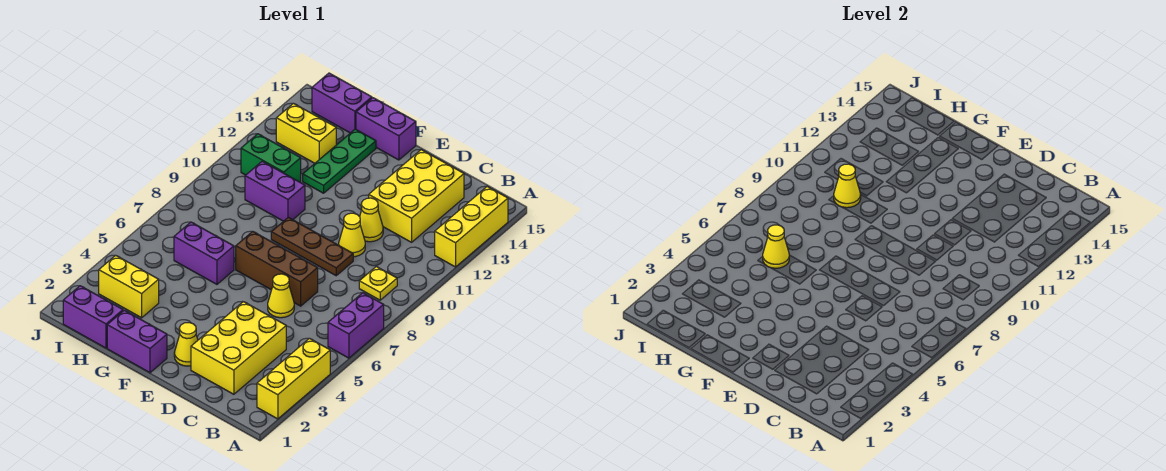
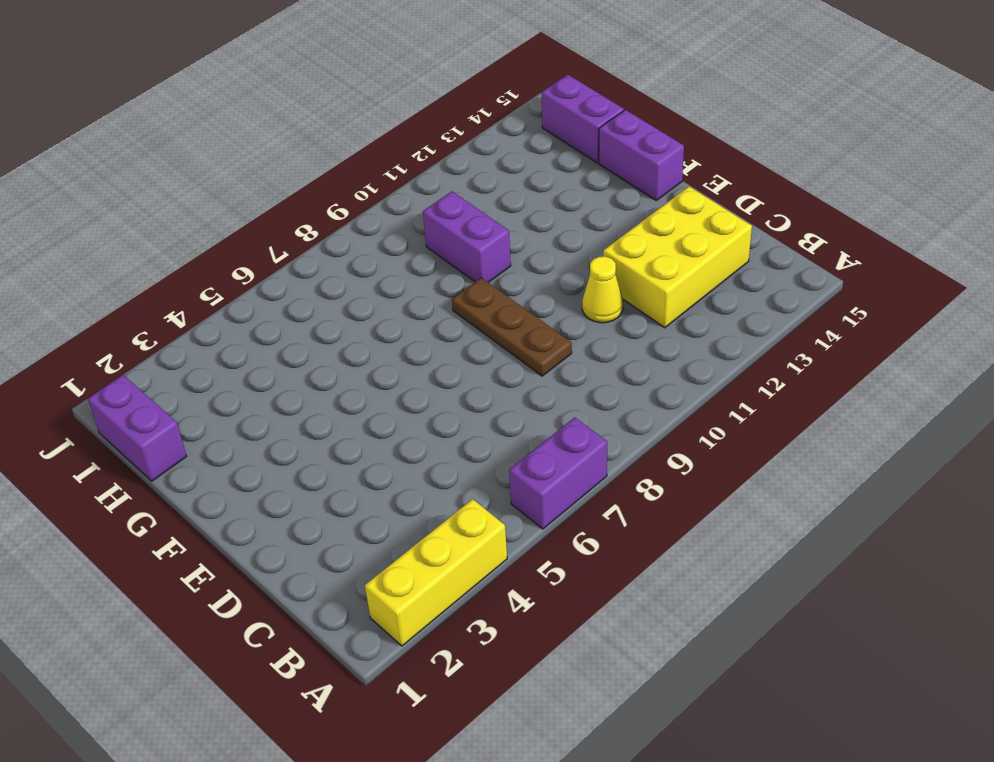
none -> yellow 1x3 brick [435,187,508,267]
none -> yellow 1x1 plate [359,267,397,300]
none -> yellow 2x3 brick [191,302,286,394]

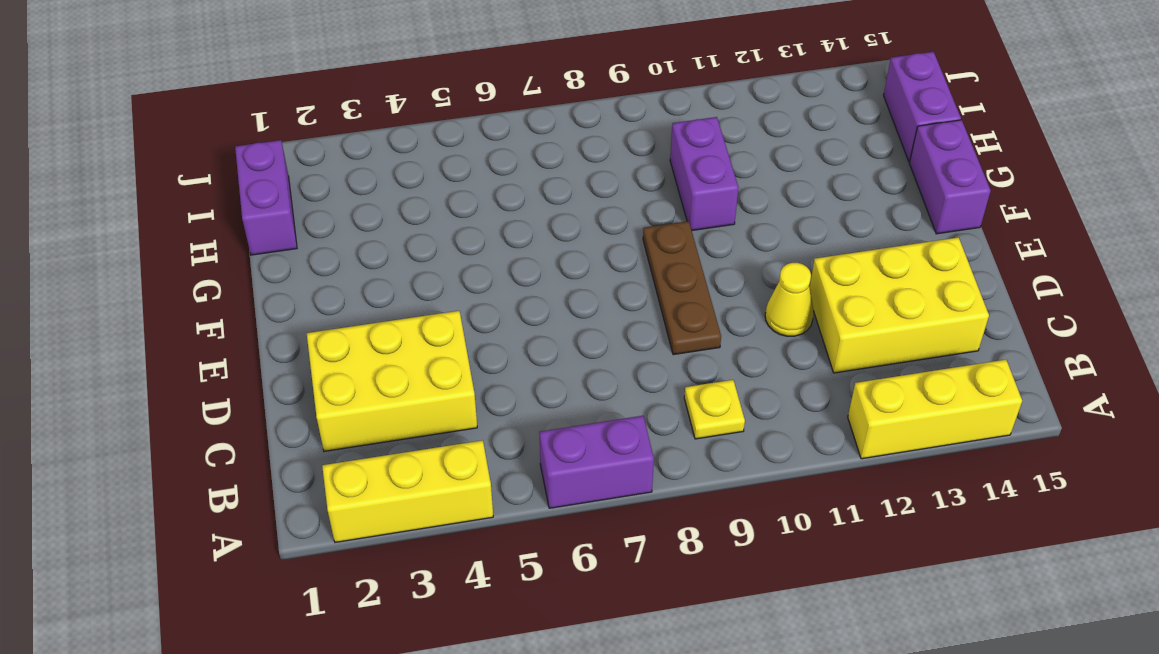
none -> yellow 1x1 cone [268,274,294,318]
none -> brown 1x3 brick [236,232,318,306]
none -> yellow 1x1 cone [339,213,365,257]

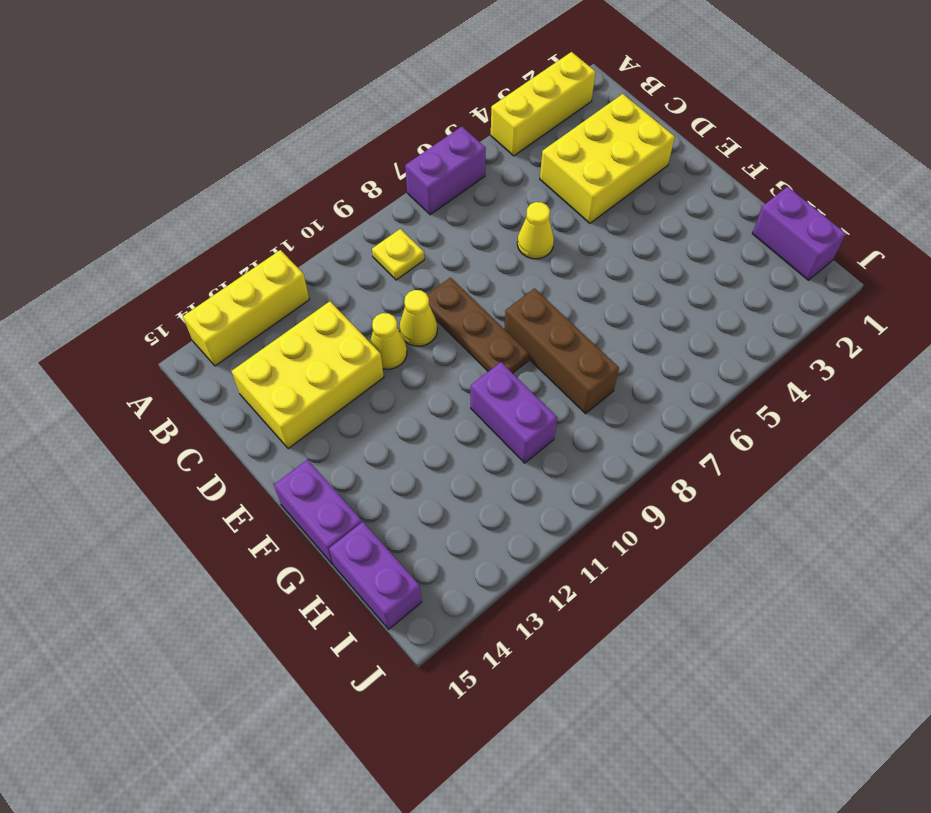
brown 1x3 brick [504,288,619,414] -> brown 1x3 brick moved to [236,232,318,306]
none -> yellow 1x1 cone [174,323,198,366]
none -> purple 1x2 brick [107,310,167,373]
none -> purple 1x2 brick [174,222,234,284]

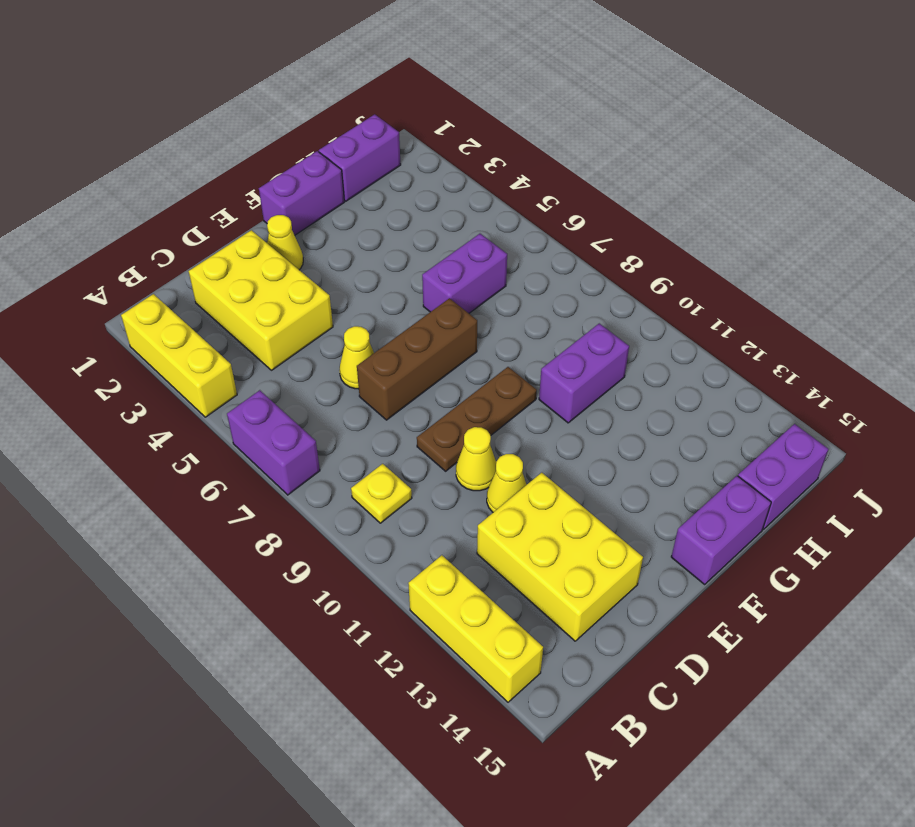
none -> green 1x3 plate [303,129,376,193]
none -> yellow 1x2 brick [99,255,159,318]
none -> green 1x2 brick [241,134,301,182]

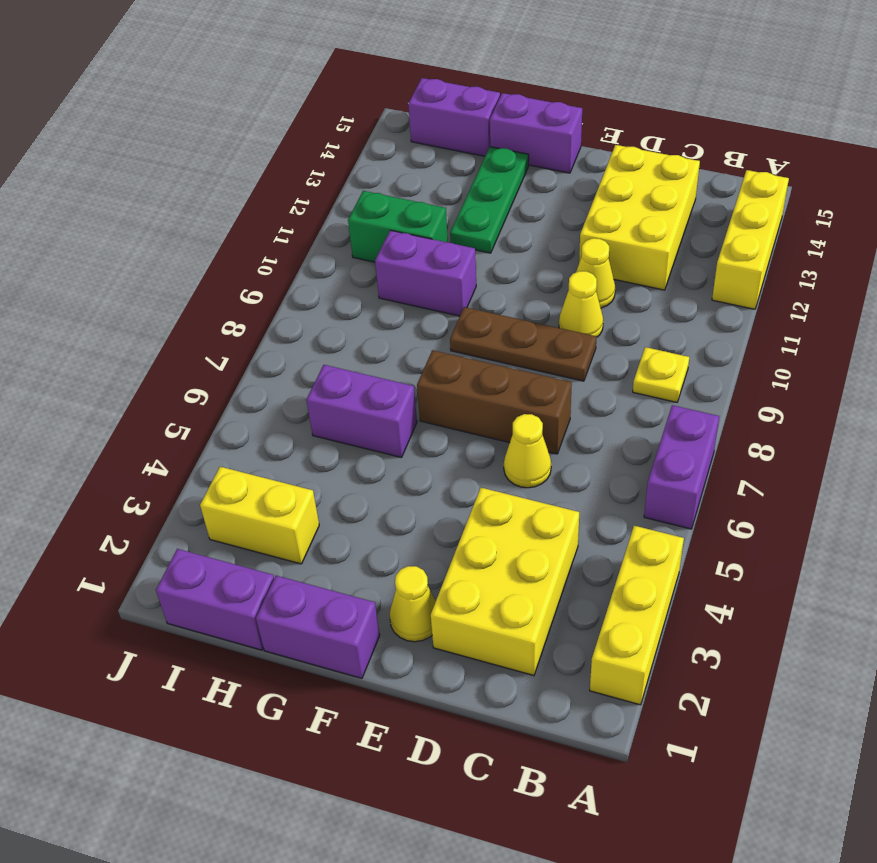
none -> yellow 1x2 brick [276,104,336,163]
none -> yellow 1x1 cone [763,225,789,268]
none -> yellow 1x1 cone [834,164,861,208]

